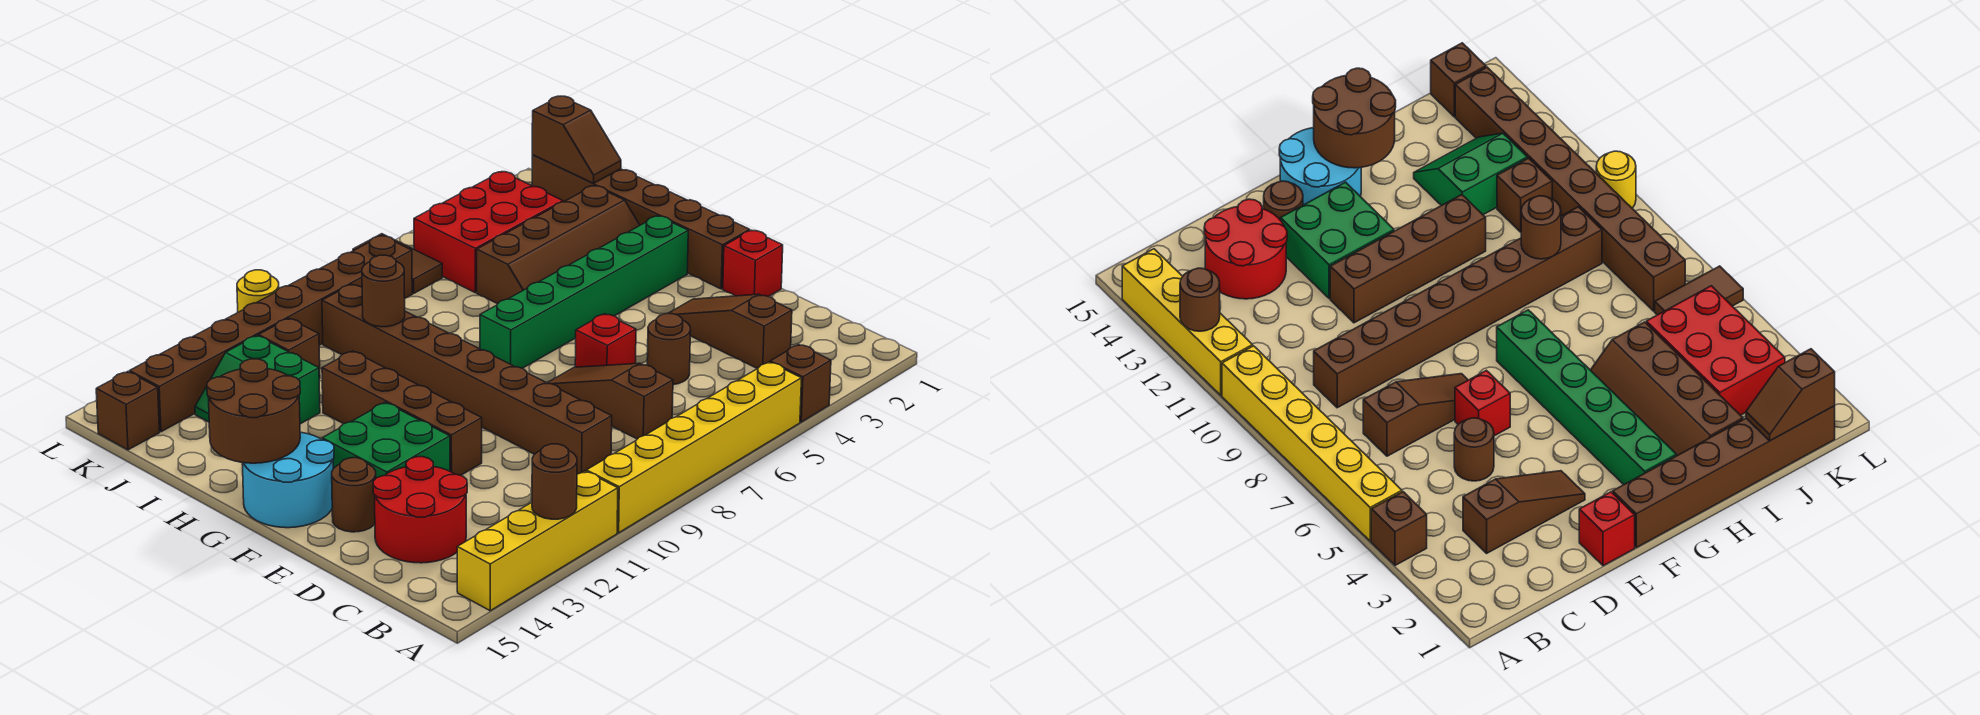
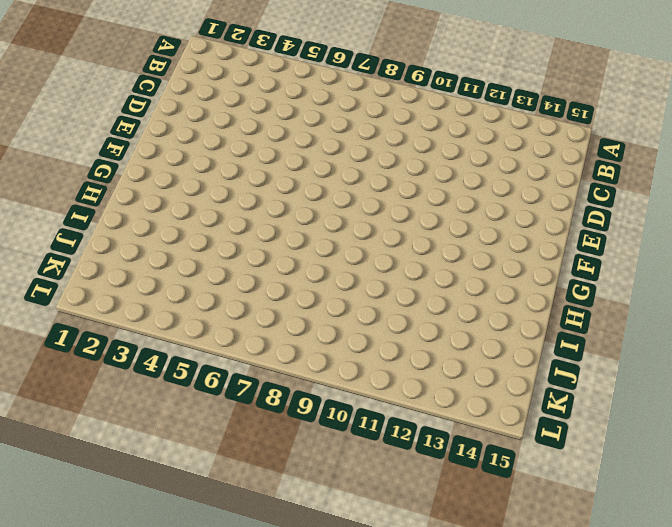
none -> brown 1x1 brick [770,344,831,422]
none -> yellow 1x6 brick [586,362,801,533]
none -> yellow 1x4 brick [457,471,618,611]

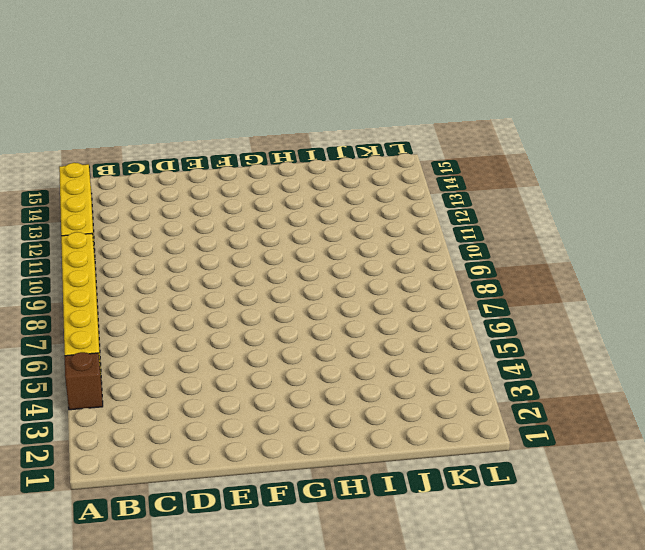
none -> brown 1x3 slope [668,294,792,369]
none -> brown 1x3 slope [548,363,673,439]
none -> brown 1x8 brick [322,284,612,474]

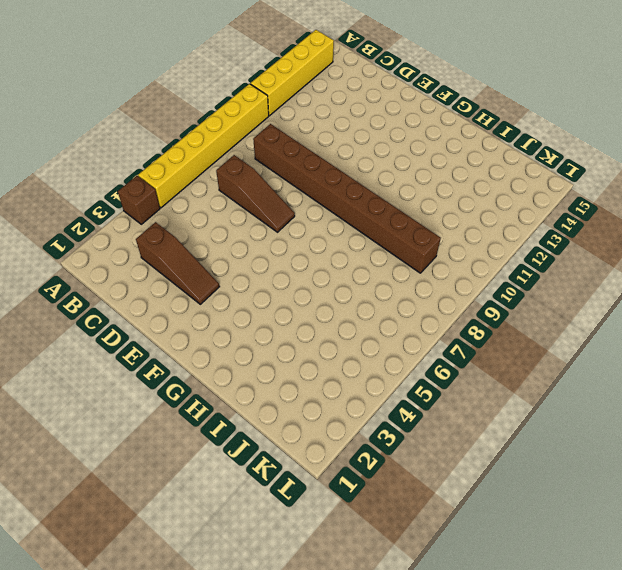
none -> red 2x2 round brick [373,457,467,563]
none -> brown 1x1 round brick [647,314,690,385]
none -> red 1x1 brick [723,230,783,297]

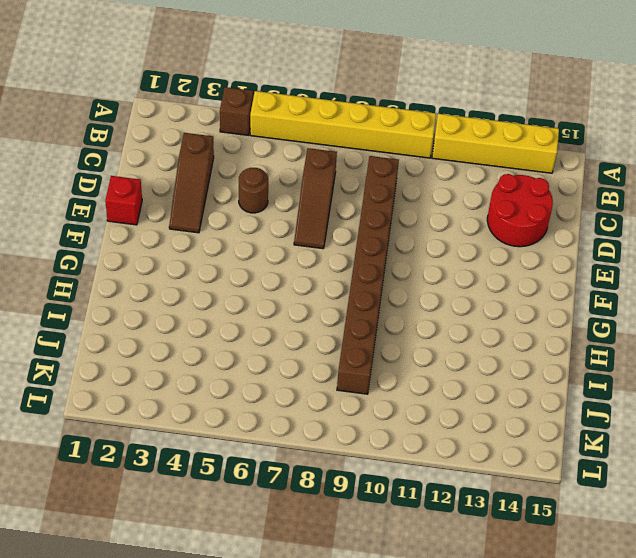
none -> red 1x1 brick [575,314,636,367]
none -> brown 1x4 brick [322,351,482,476]
none -> green 2x2 brick [322,402,450,478]

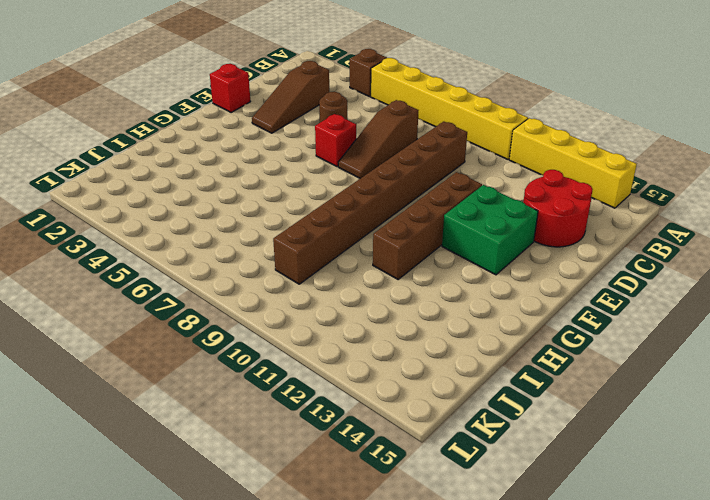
none -> brown 1x1 round brick [332,458,376,532]
none -> brown 1x6 brick [532,155,750,289]
none -> cyan 2x2 round brick [242,432,334,528]

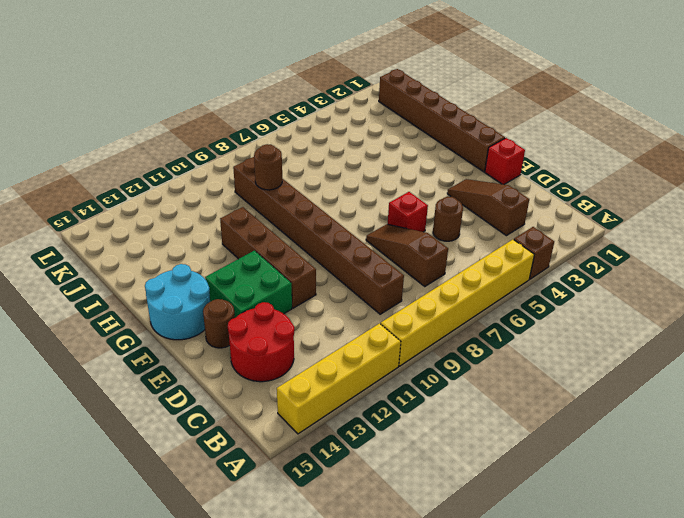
none -> green 1x6 brick [480,216,688,368]
none -> brown 2x4 slope [477,186,640,304]
none -> green 2x2 slope [195,336,320,424]

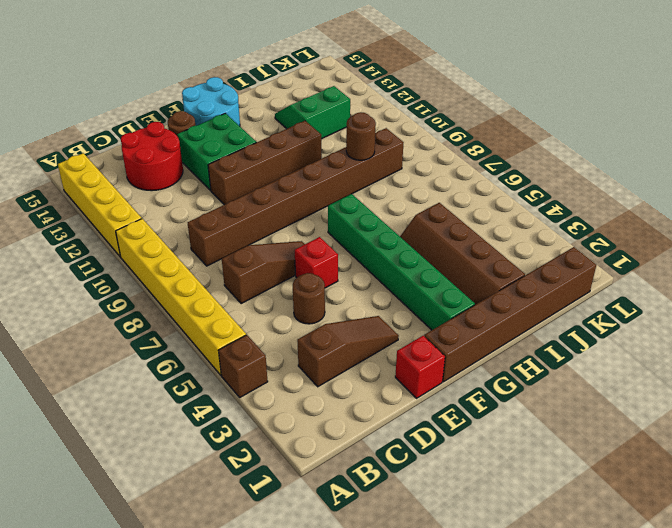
none -> red 2x3 brick [414,172,563,292]
none -> brown 1x1 brick [259,318,320,379]
none -> brown 1x2 tile [353,234,442,293]

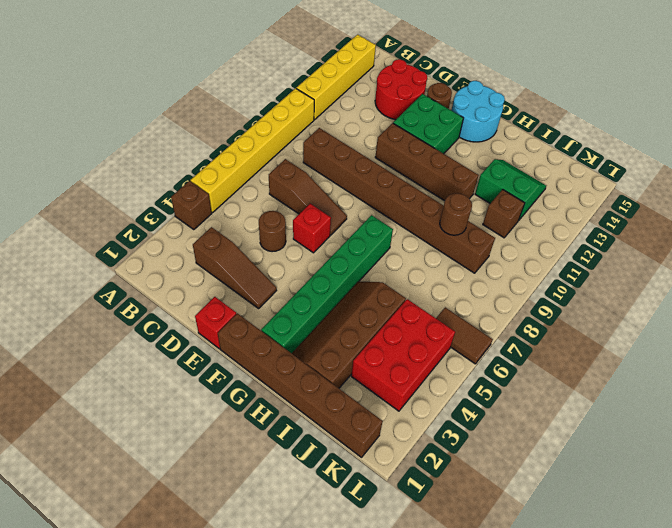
none -> brown 1x8 brick [130,236,412,432]
none -> brown 1x1 brick [96,372,159,450]
none -> yellow 1x1 round brick [237,270,279,312]

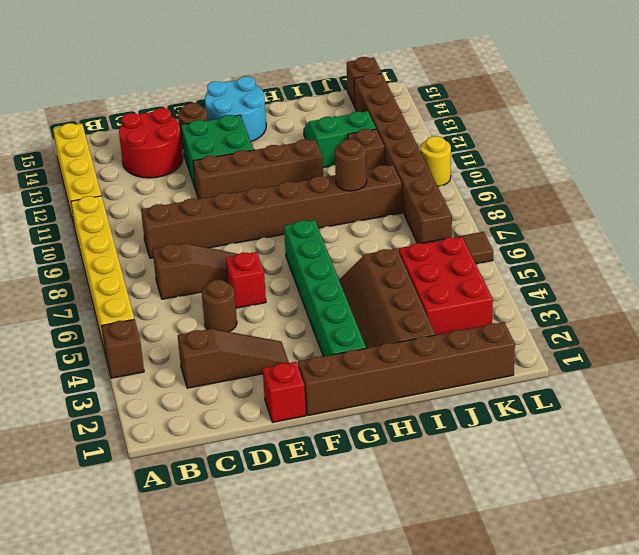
none -> brown 1x1 round brick [532,444,577,519]
none -> brown 2x2 round brick [207,359,300,463]
none -> brown 1x2 slope [532,96,621,183]

